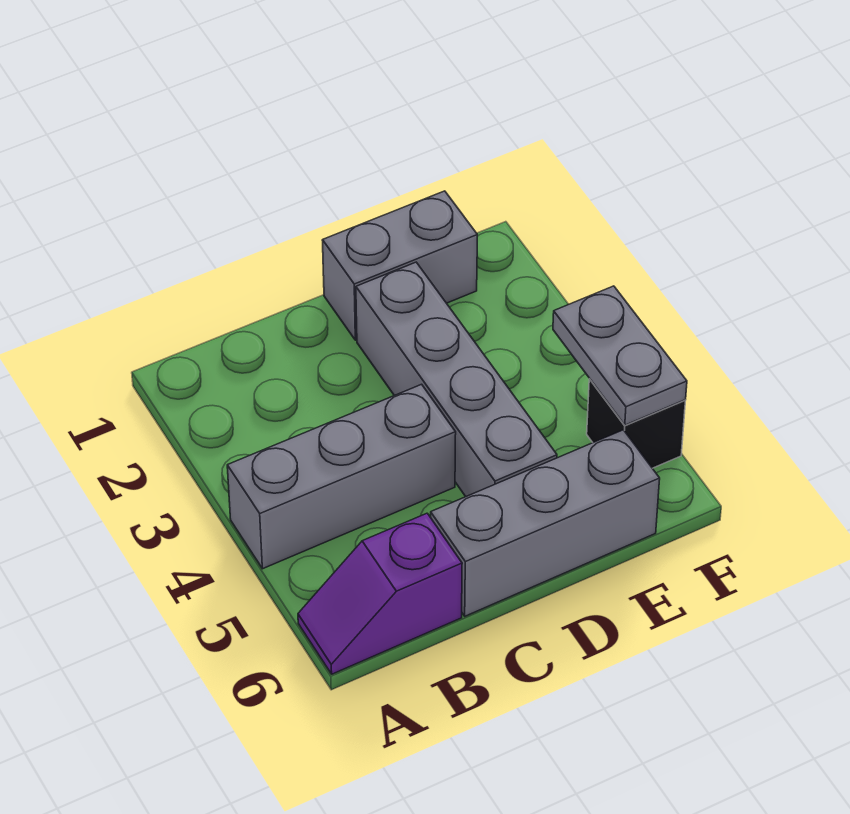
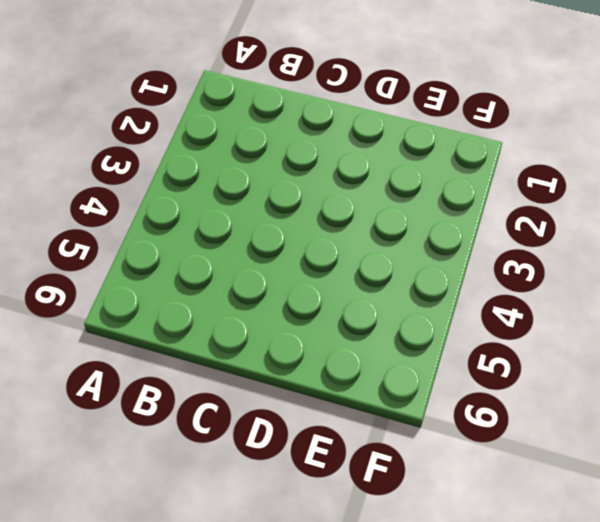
none -> grey 1x3 brick [227,384,456,569]
none -> purple 1x2 slope [298,513,462,674]

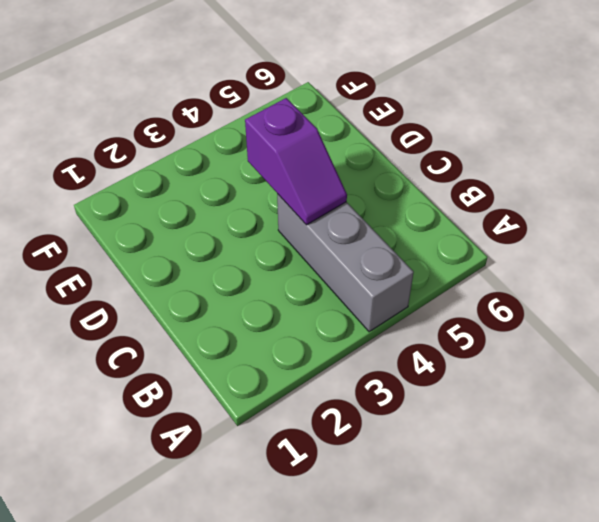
purple 1x2 slope [245,98,347,225] -> purple 1x2 slope moved to [298,513,462,674]
none -> grey 1x3 brick [431,430,660,616]
none -> grey 1x2 brick [322,191,477,340]

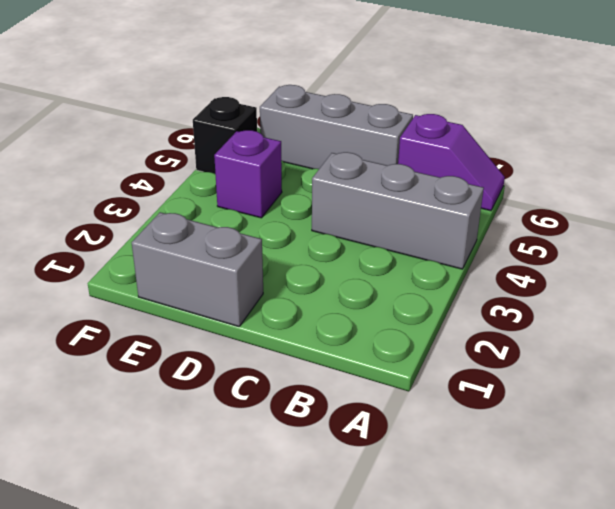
purple 1x1 brick [214,130,282,218] -> none
none -> grey 1x4 brick [356,262,557,496]
none -> grey 1x2 plate [553,286,687,425]

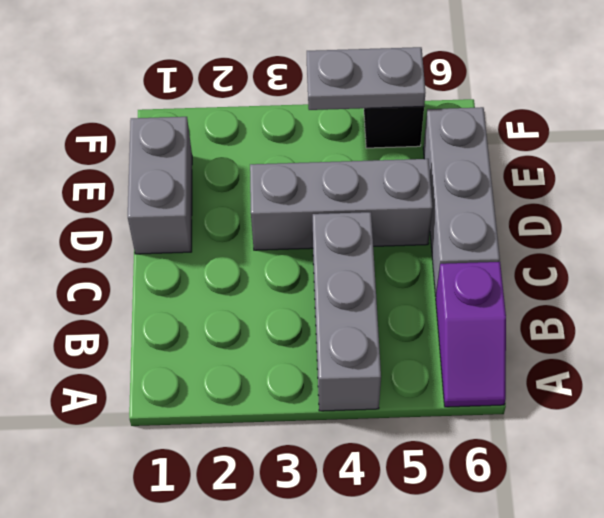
grey 1x3 brick [250,159,433,250] -> grey 1x4 brick [356,262,557,496]

